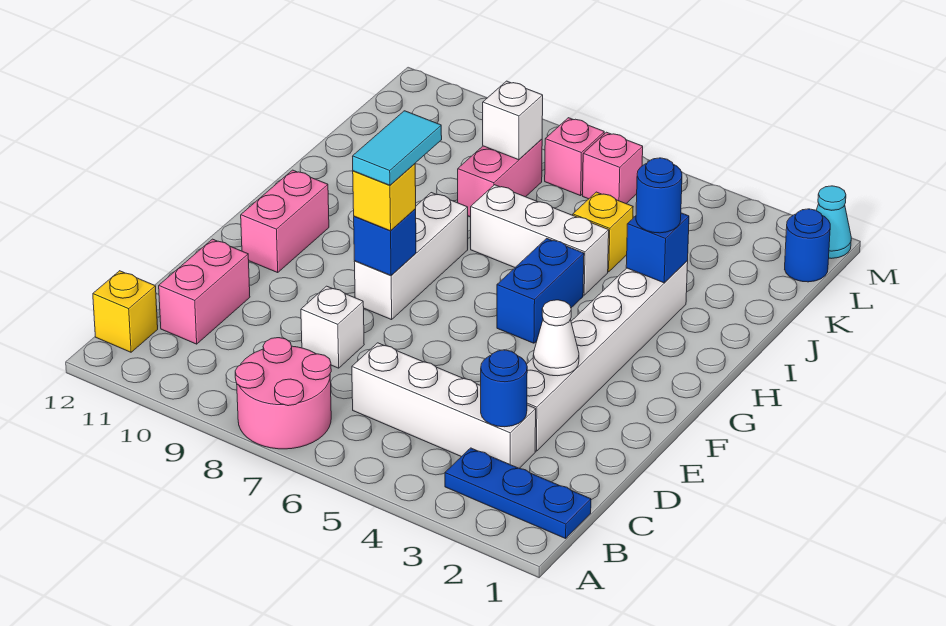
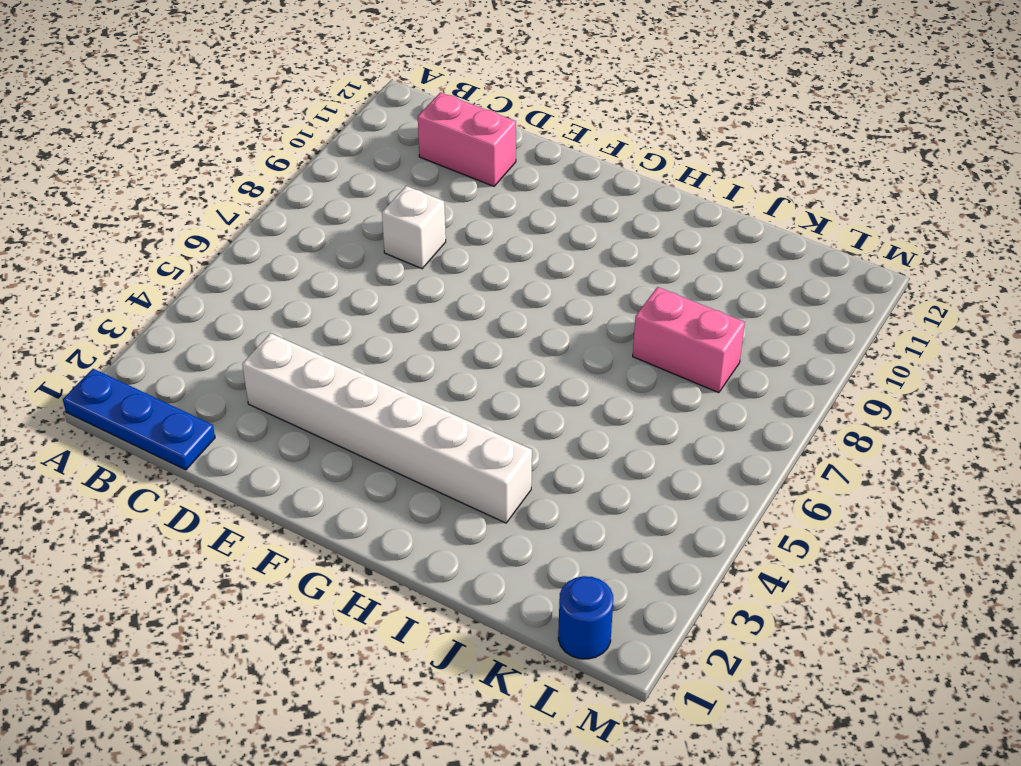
blue 1x3 plate [63,369,215,470] -> blue 1x3 plate turned to [445,448,591,538]
none -> pink 2x2 round brick [235,338,331,449]
none -> yellow 1x1 brick [93,271,158,352]
none -> white 1x4 brick [352,343,536,468]

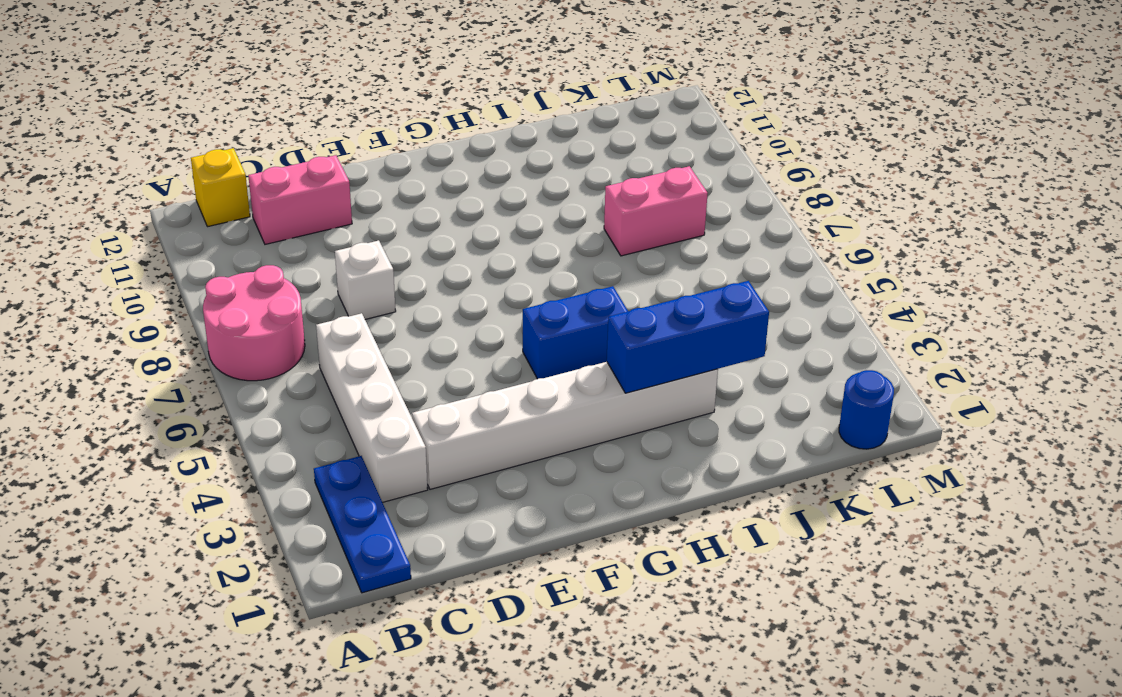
blue 1x3 brick [607,281,769,393] -> blue 1x1 brick [626,213,689,283]
none -> white 1x3 brick [354,193,468,320]
none -> pink 1x2 brick [241,170,329,273]
none -> white 1x3 brick [471,185,609,295]

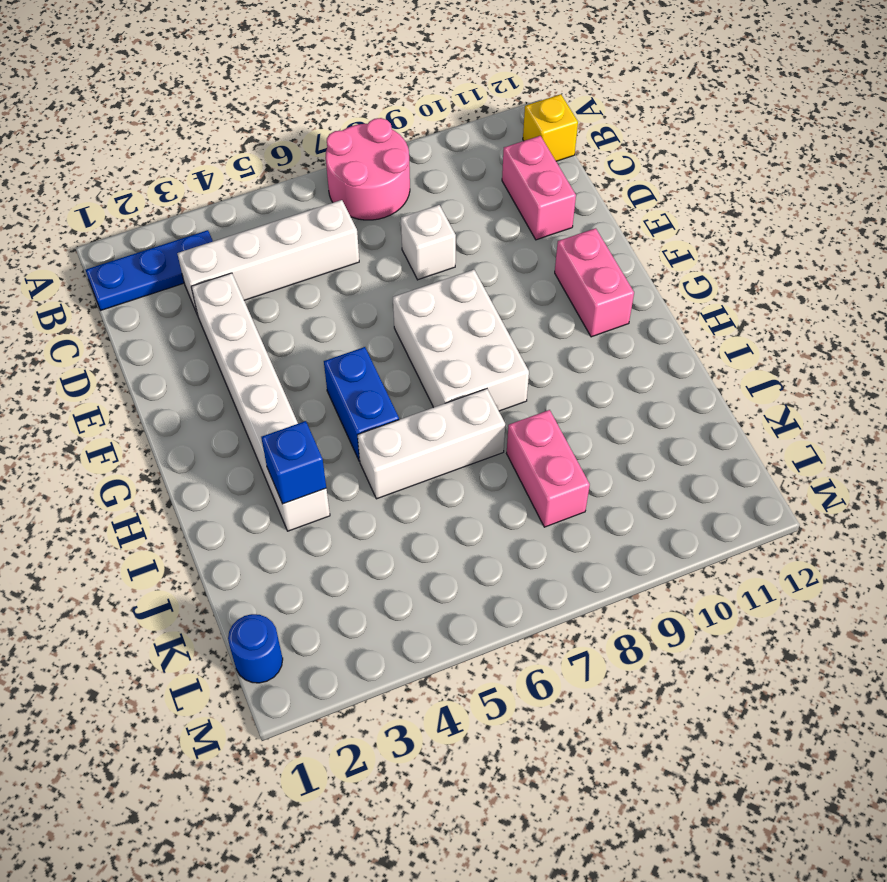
white 2x3 brick [393,270,529,411] -> white 1x3 brick [354,193,468,320]
none -> yellow 1x1 brick [573,192,633,272]
none -> pink 1x1 brick [583,132,643,203]
none -> pink 1x1 brick [545,118,604,196]

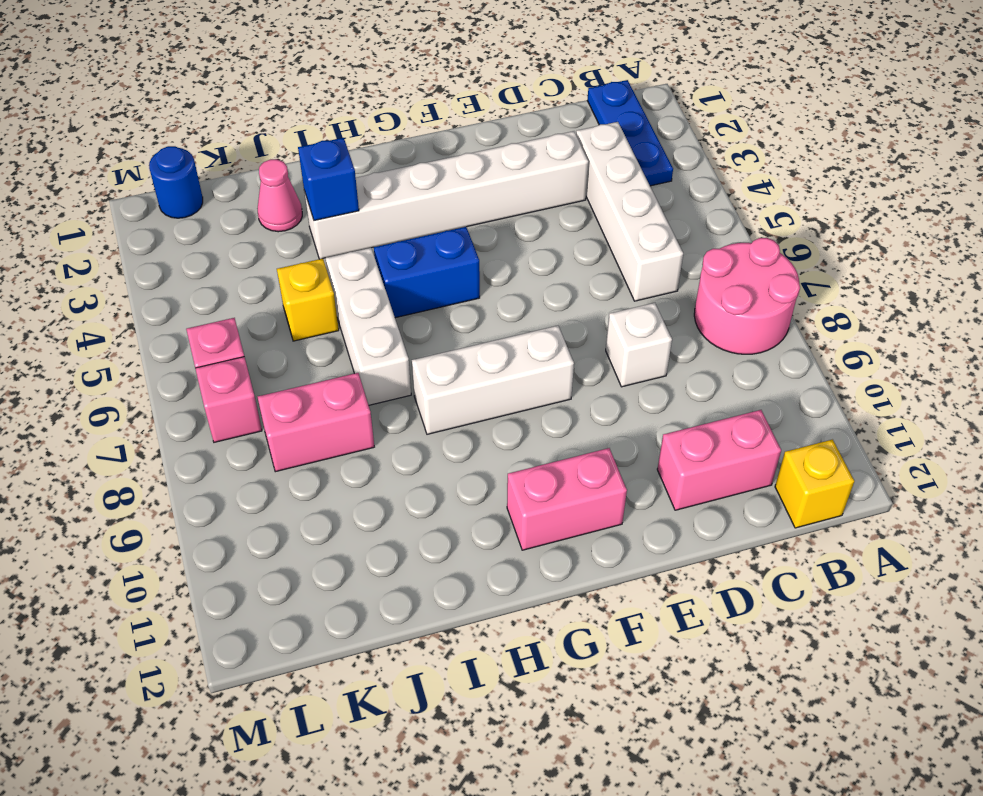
pink 1x1 cone [258,159,302,232] -> none
none -> cyan 1x1 cone [816,186,851,259]
none -> blue 1x1 round brick [481,350,527,427]
none -> white 1x1 cone [533,300,579,376]

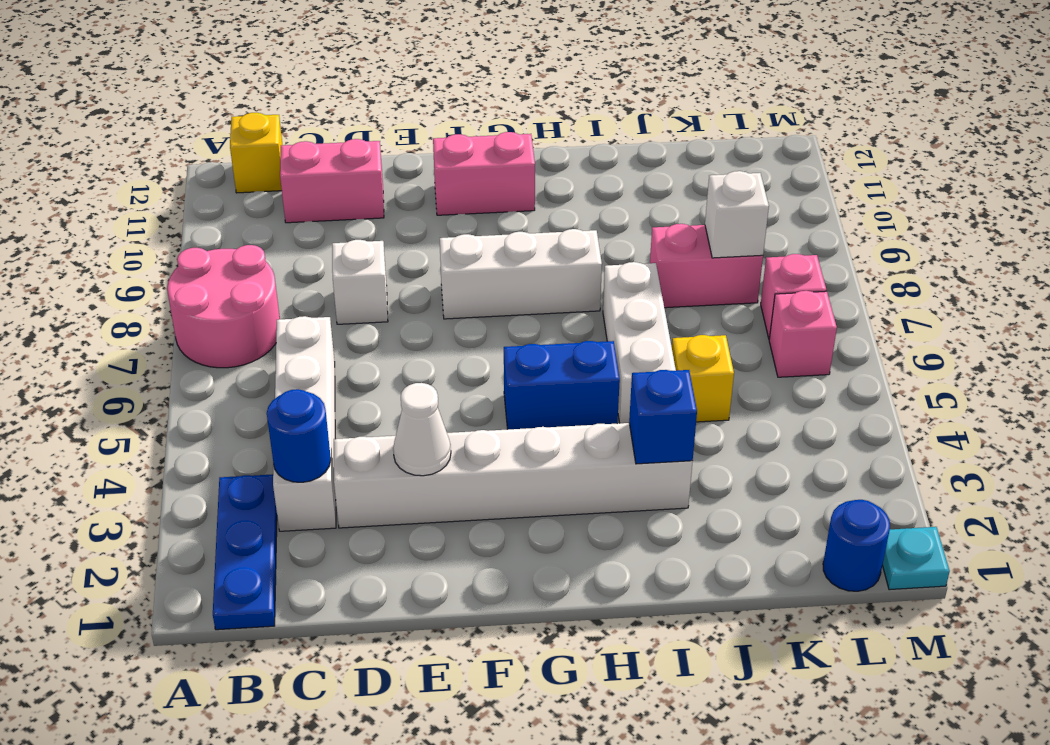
cyan 1x1 plate [882,527,950,590] -> cyan 1x1 cone [816,186,851,259]
none -> blue 1x1 brick [354,209,416,276]
none -> yellow 1x1 brick [353,164,416,231]
none -> blue 1x1 round brick [636,158,682,233]

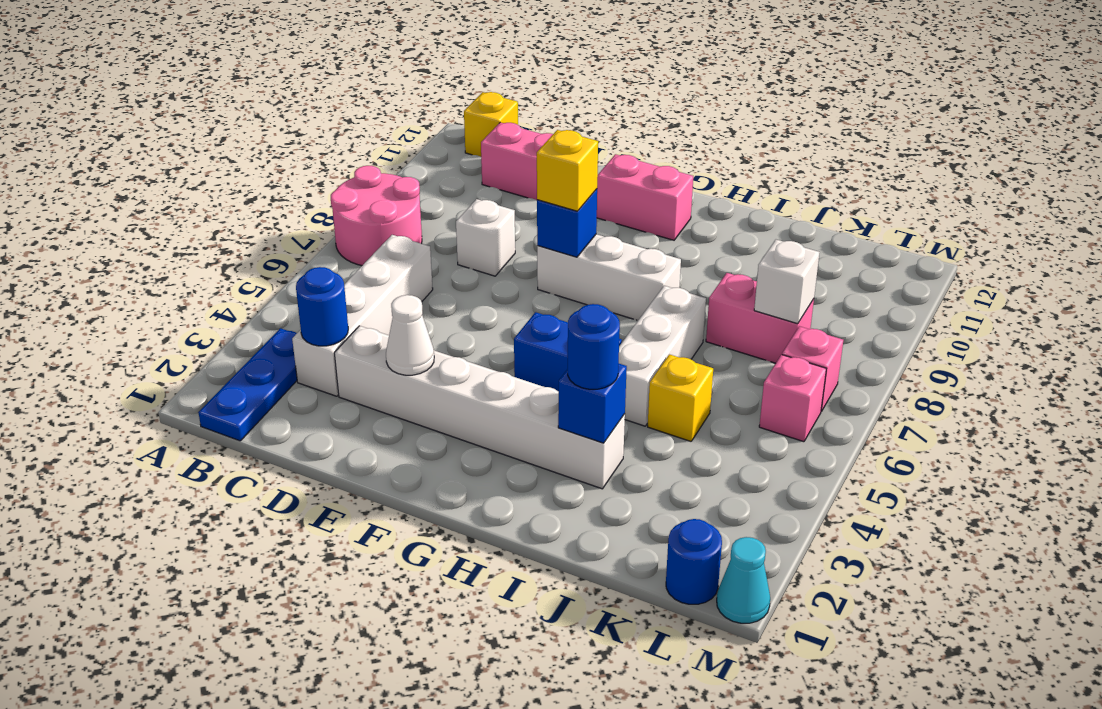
none -> cyan 1x2 tile [353,111,442,185]

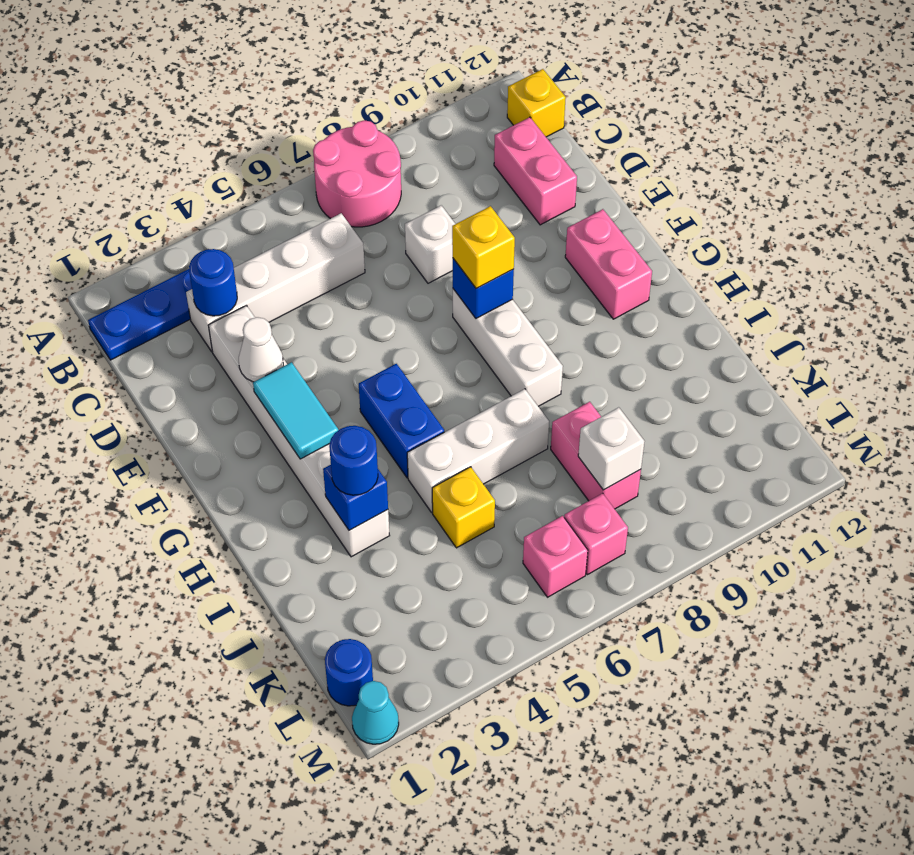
cyan 1x2 tile [253,362,338,459] -> cyan 1x2 tile moved to [353,111,442,185]

